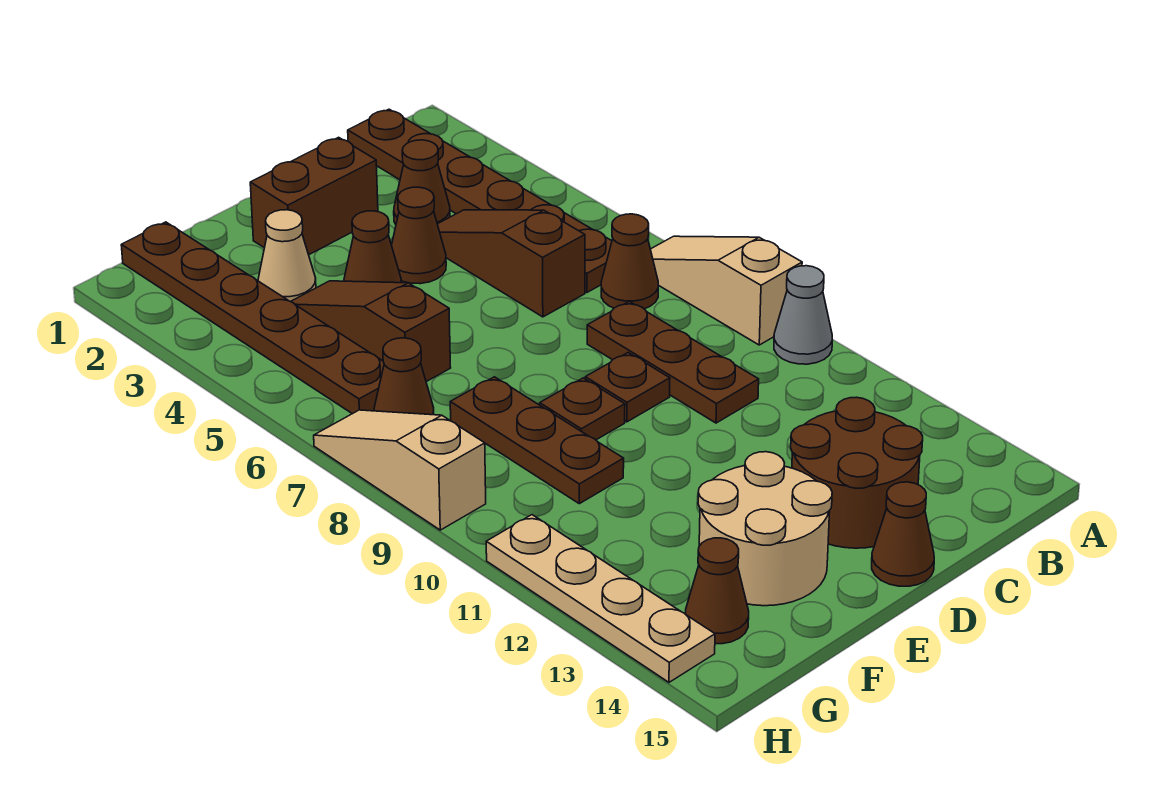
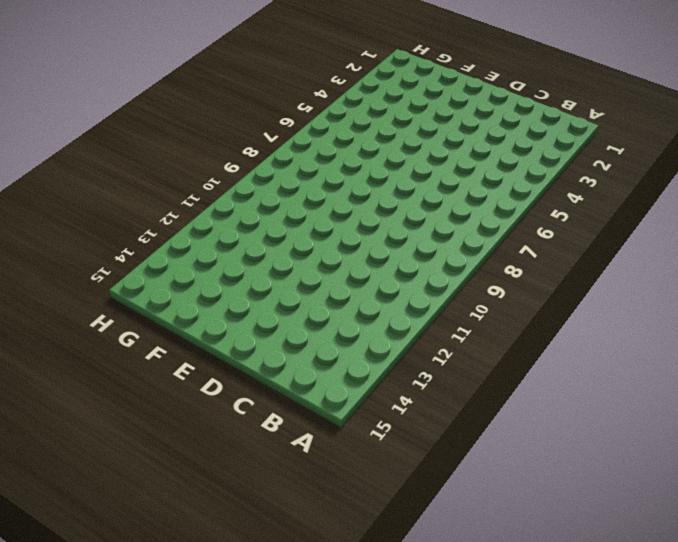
none -> tan 1x3 slope [650,236,802,345]
none -> grey 1x1 cone [774,266,832,364]
none -> brown 1x6 plate [348,109,612,292]

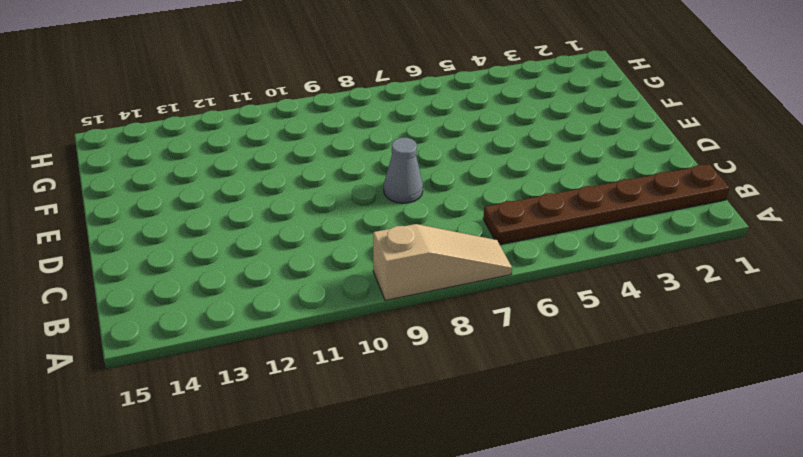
grey 1x1 cone [384,138,423,203] -> grey 1x1 cone moved to [774,266,832,364]
none -> brown 1x1 cone [601,214,658,309]
none -> brown 1x1 cone [394,140,450,224]
none -> brown 1x3 slope [437,210,585,317]

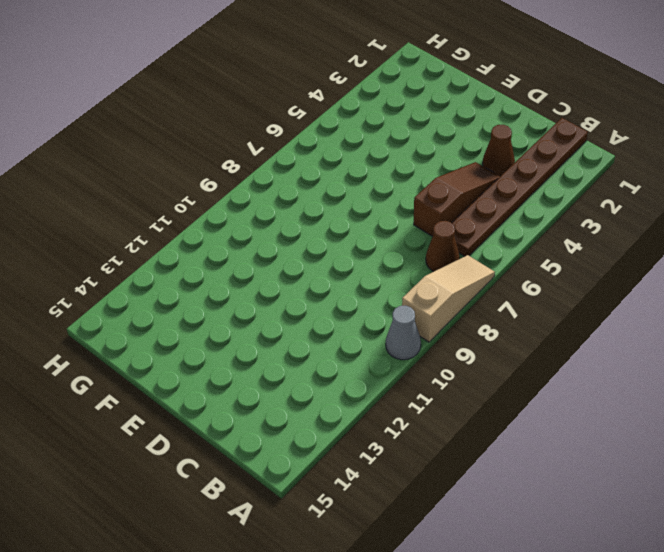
none -> brown 1x3 plate [587,301,759,423]
none -> brown 2x2 round brick [791,397,923,548]
none -> brown 1x2 brick [250,137,378,255]

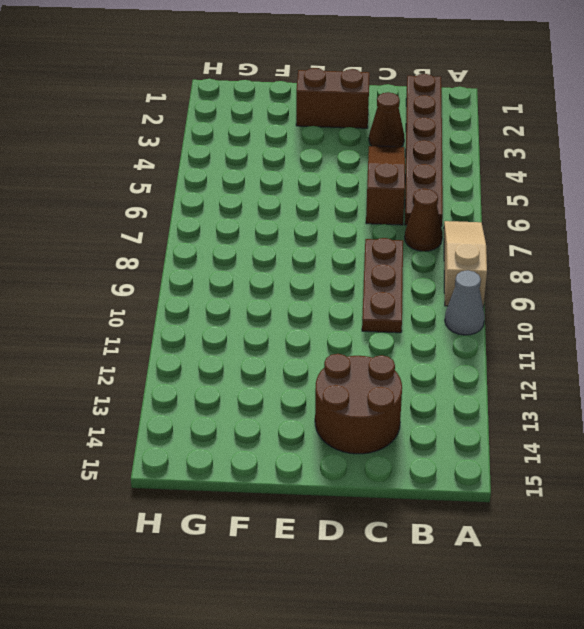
none -> brown 1x1 cone [392,187,446,284]
none -> brown 1x1 plate [585,353,670,422]
none -> brown 1x1 cone [872,482,934,586]

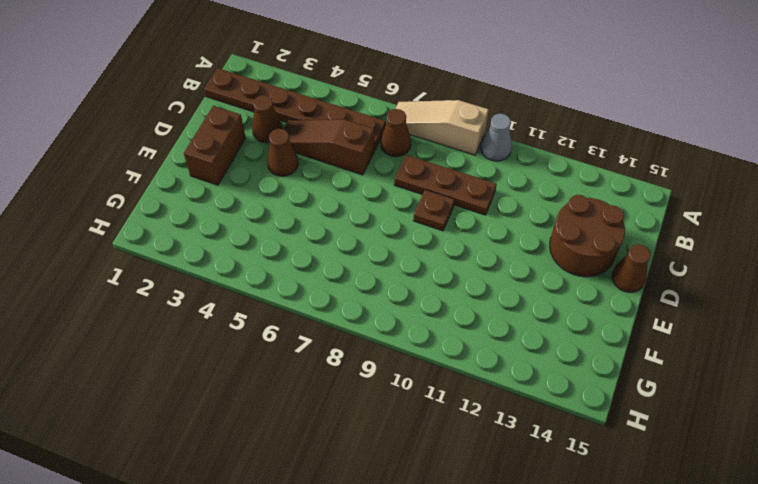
none -> brown 1x1 cone [344,211,401,283]
none -> brown 1x1 plate [540,378,625,440]
none -> tan 2x2 round brick [698,452,832,606]

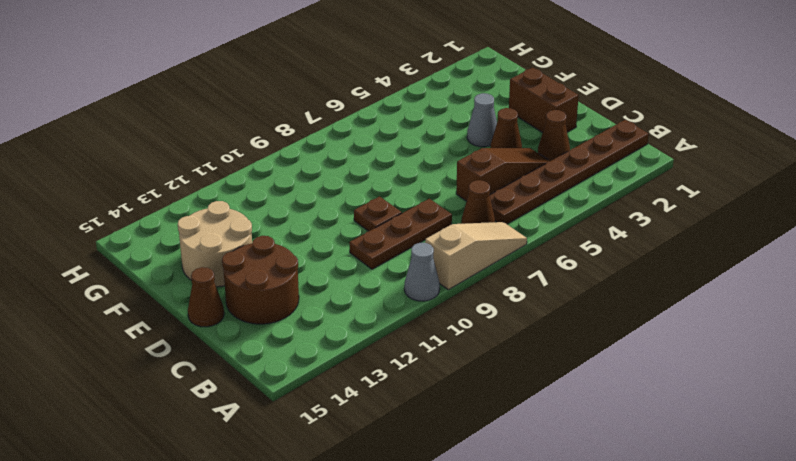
grey 1x1 cone [467,93,497,147] -> brown 1x1 cone [344,211,401,283]
none -> brown 1x1 plate [540,378,625,440]
none -> tan 1x1 cone [258,210,316,302]
none -> brown 1x3 slope [291,281,451,382]

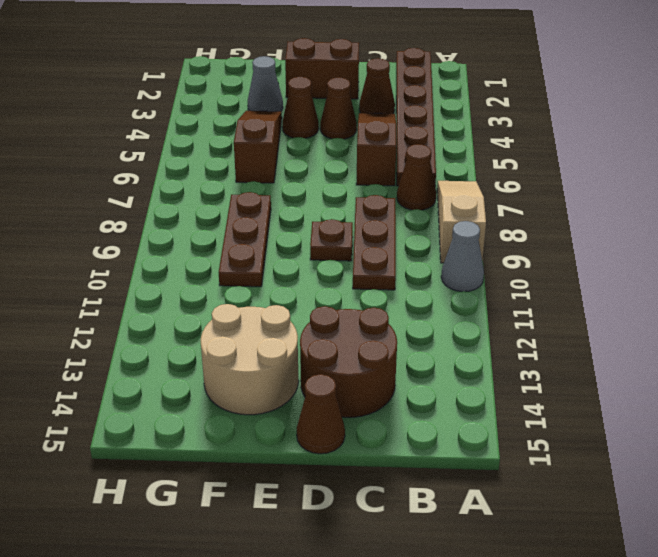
grey 1x1 cone [248,56,283,111] -> tan 1x1 cone [258,210,316,302]
none -> brown 1x1 plate [540,378,625,440]
none -> brown 1x6 plate [121,222,384,414]
none -> brown 1x1 cone [374,338,434,415]

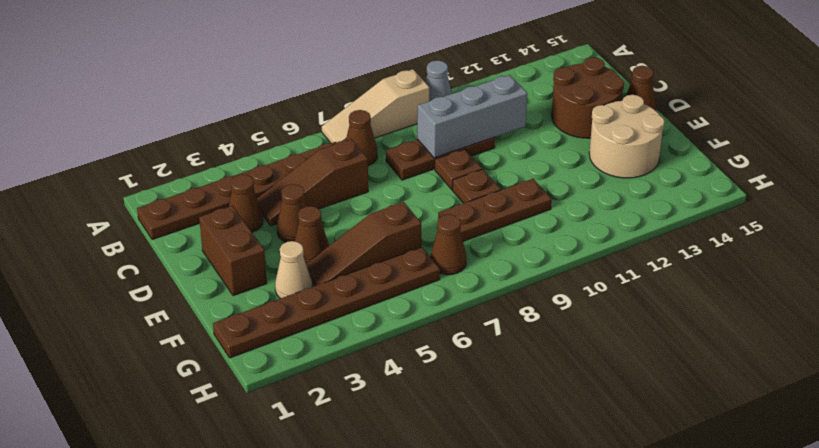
grey 1x3 brick [417,75,527,158] -> none
none -> brown 1x1 cone [686,538,749,644]
none -> tan 1x3 slope [314,410,486,530]
none -> tan 1x4 plate [486,515,715,682]

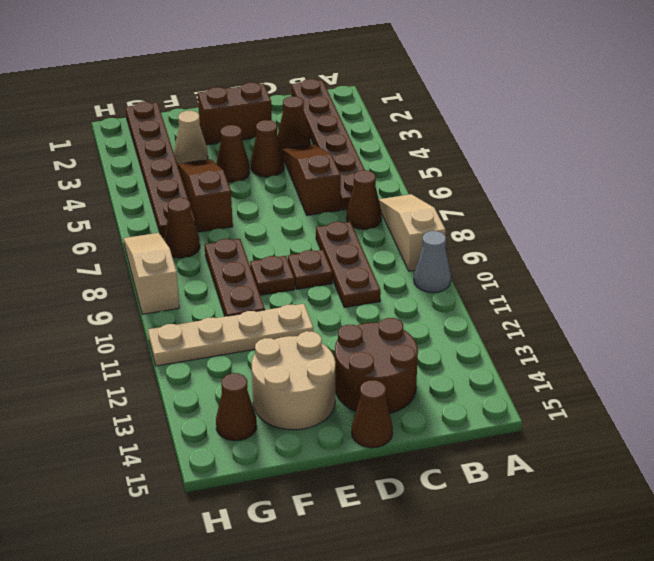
tan 1x4 plate [148,304,313,366] -> tan 1x4 plate turned to [486,515,715,682]

